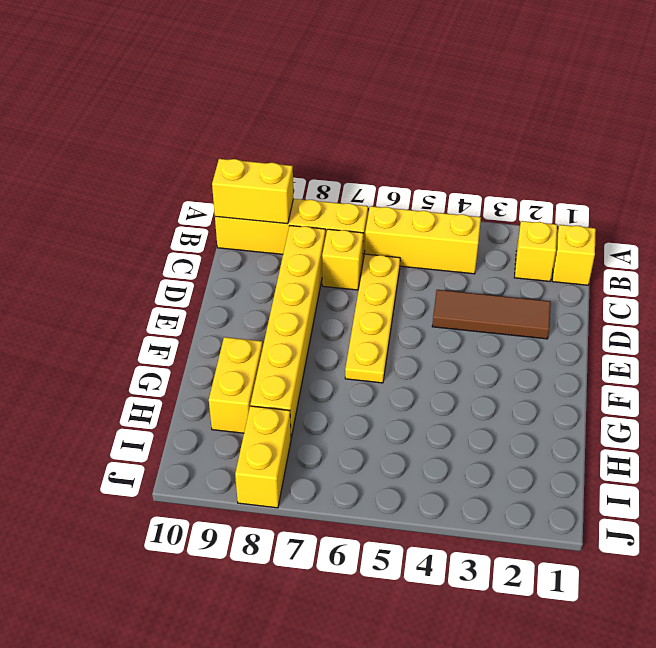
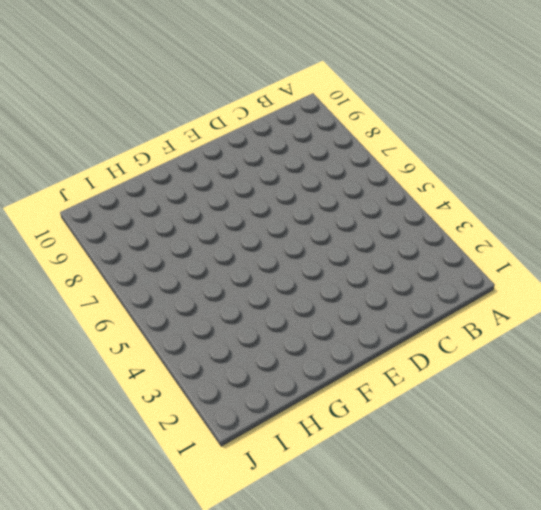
none -> yellow 1x1 brick [552,225,596,285]
none -> yellow 1x1 brick [514,221,557,281]

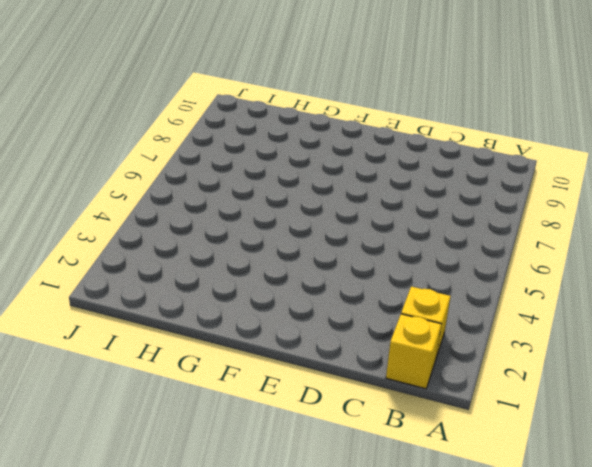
none -> yellow 1x3 brick [365,206,481,274]
none -> yellow 1x4 brick [215,199,368,258]

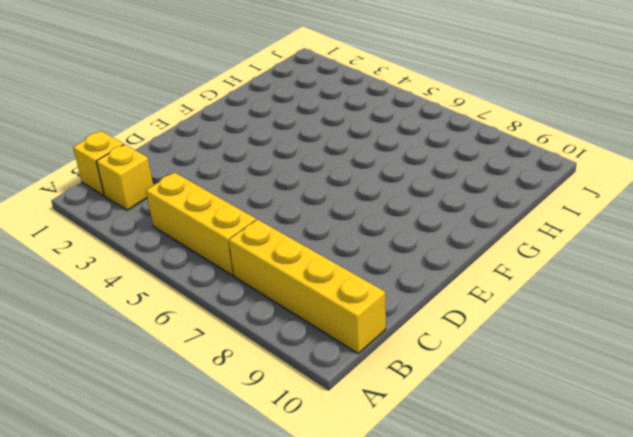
none -> yellow 1x4 plate [345,254,400,383]
none -> yellow 1x1 brick [322,229,363,290]

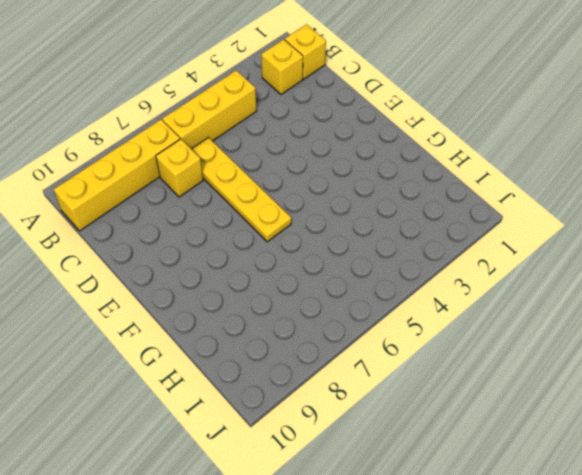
none -> yellow 1x6 brick [250,226,325,437]
none -> brown 1x3 tile [432,290,551,339]

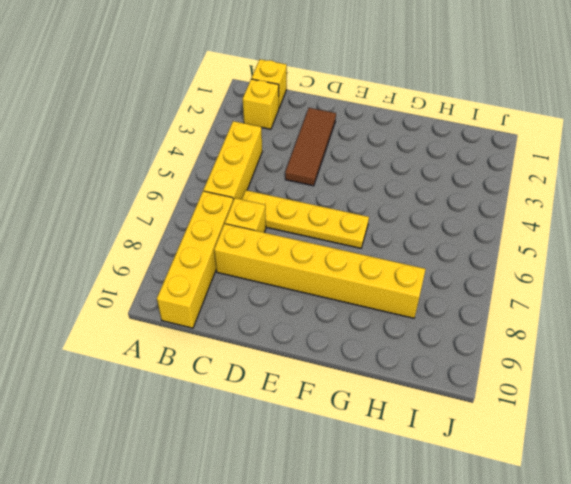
none -> yellow 1x2 brick [209,337,263,433]
none -> yellow 1x2 brick [235,406,291,508]

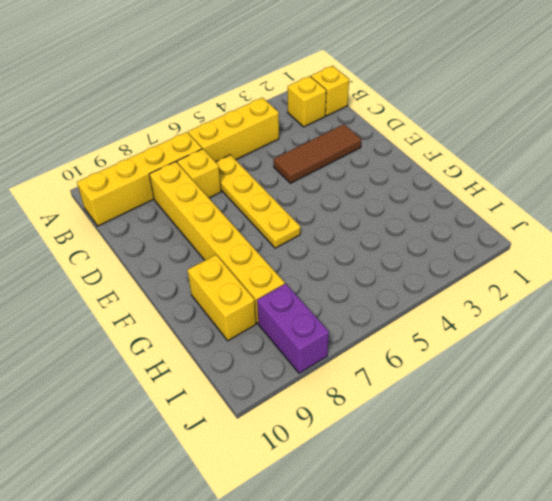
purple 1x2 brick [257,284,329,373] -> yellow 1x2 brick [235,406,291,508]
none -> yellow 1x2 brick [212,159,293,224]

